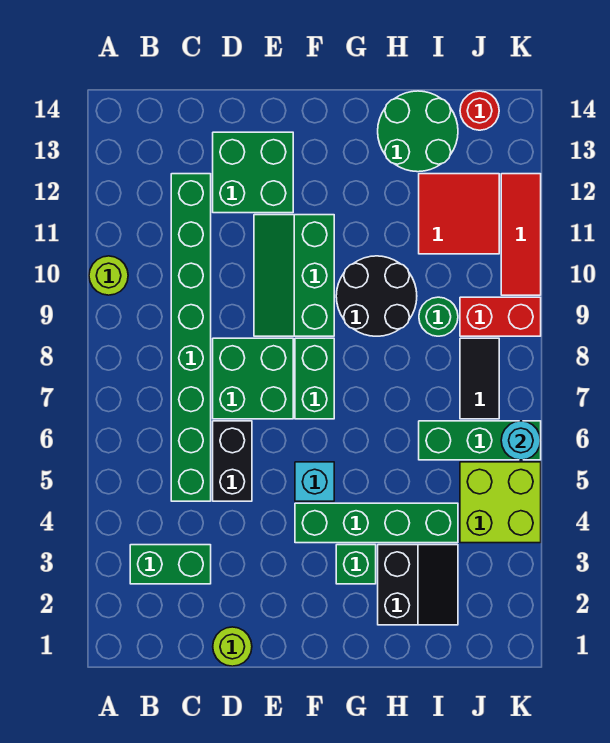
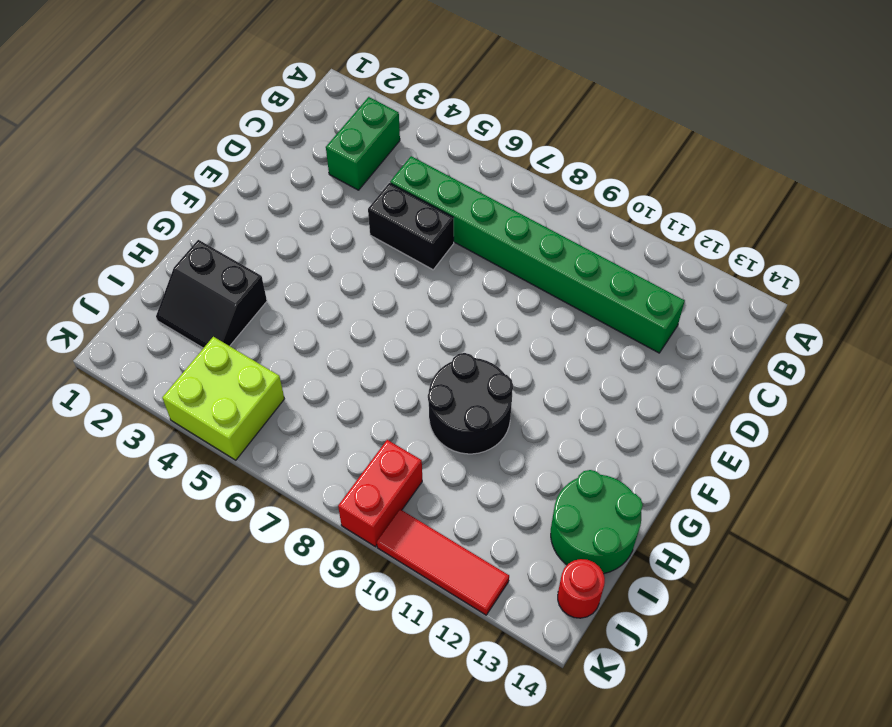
none -> lime 1x1 round brick [89,256,128,295]
none -> lime 1x1 round brick [213,627,252,666]
none -> green 2x2 brick [213,338,293,419]

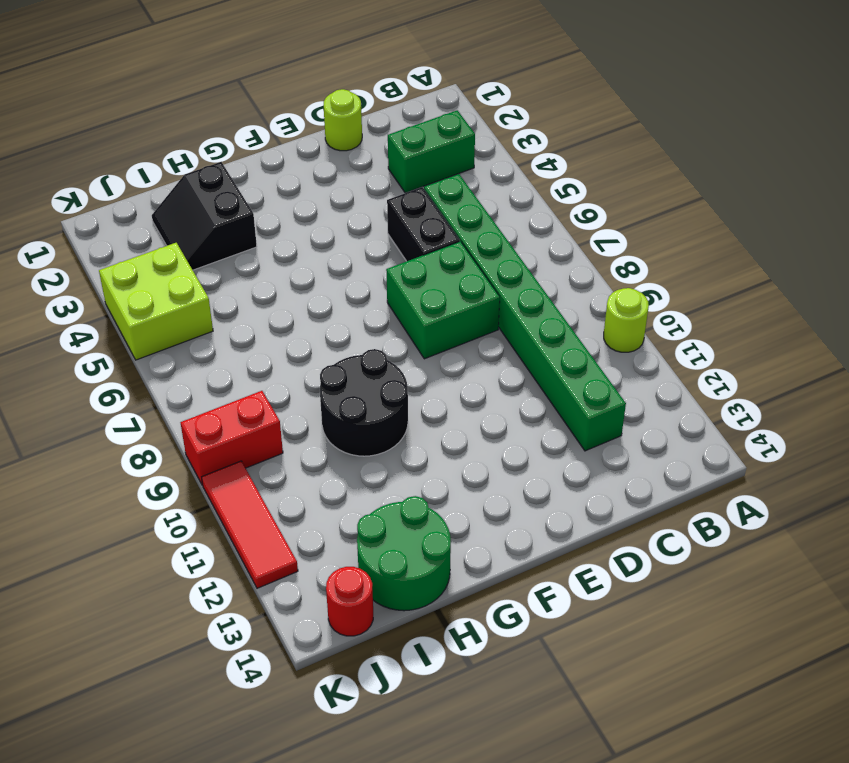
none -> green 2x2 brick [213,132,293,213]
none -> green 2x3 slope [254,215,334,336]
none -> green 1x4 brick [295,503,458,543]

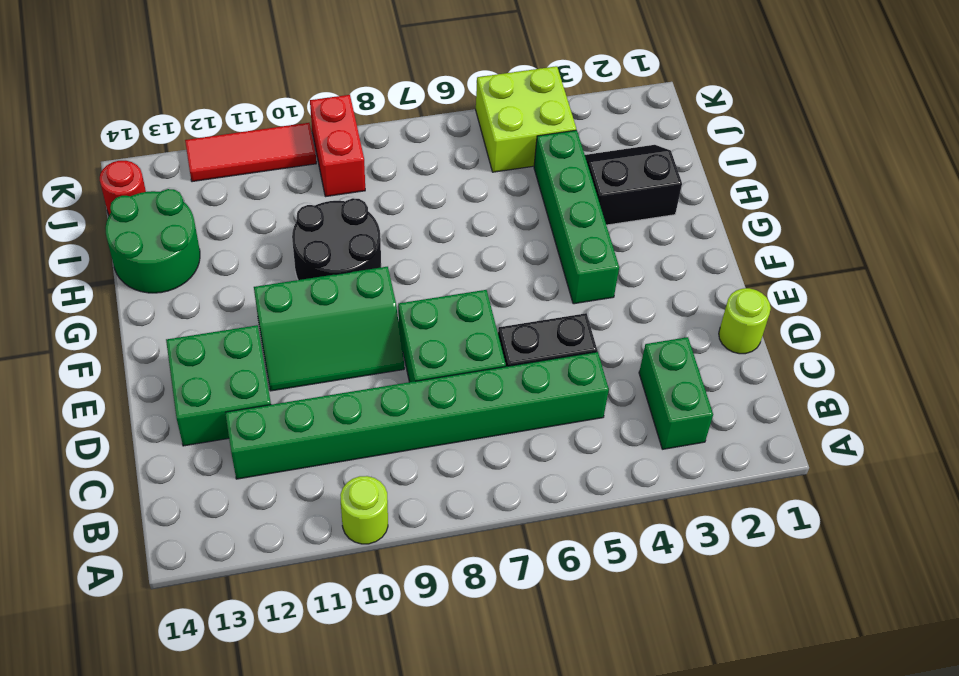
none -> cyan 1x1 brick [295,462,334,501]
none -> green 1x2 brick [295,338,334,419]
none -> green 1x1 brick [336,545,376,584]

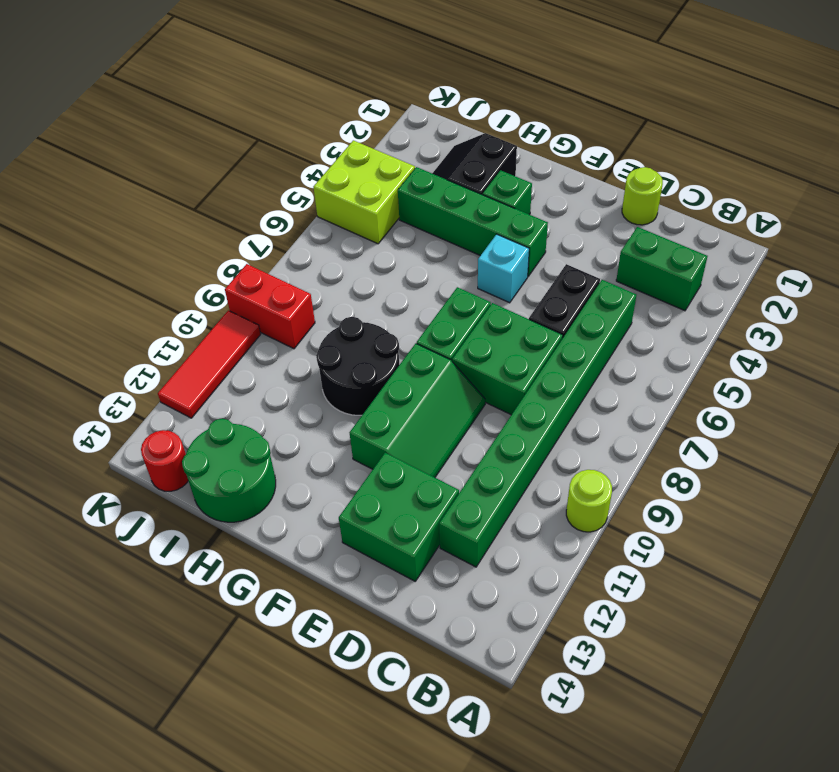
none -> green 1x3 brick [419,421,541,460]
none -> green 1x1 round brick [419,297,458,336]
none -> red 2x2 tile [419,174,499,254]

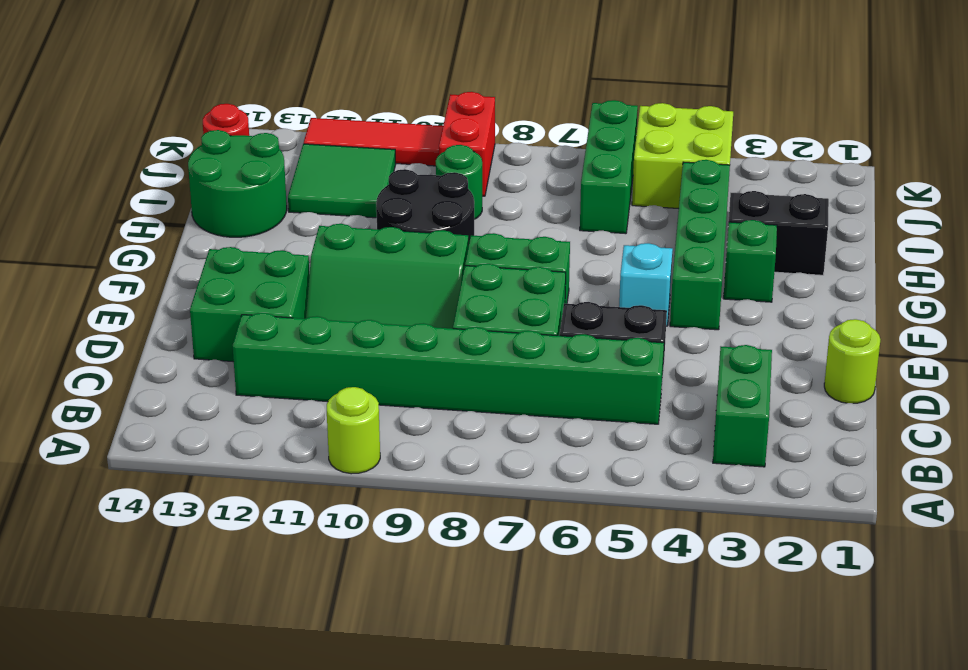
green 2x2 tile [288,144,396,218] -> red 2x2 tile [419,174,499,254]
none -> black 1x2 tile [460,338,499,419]
none -> cyan 1x1 round brick [501,421,541,460]

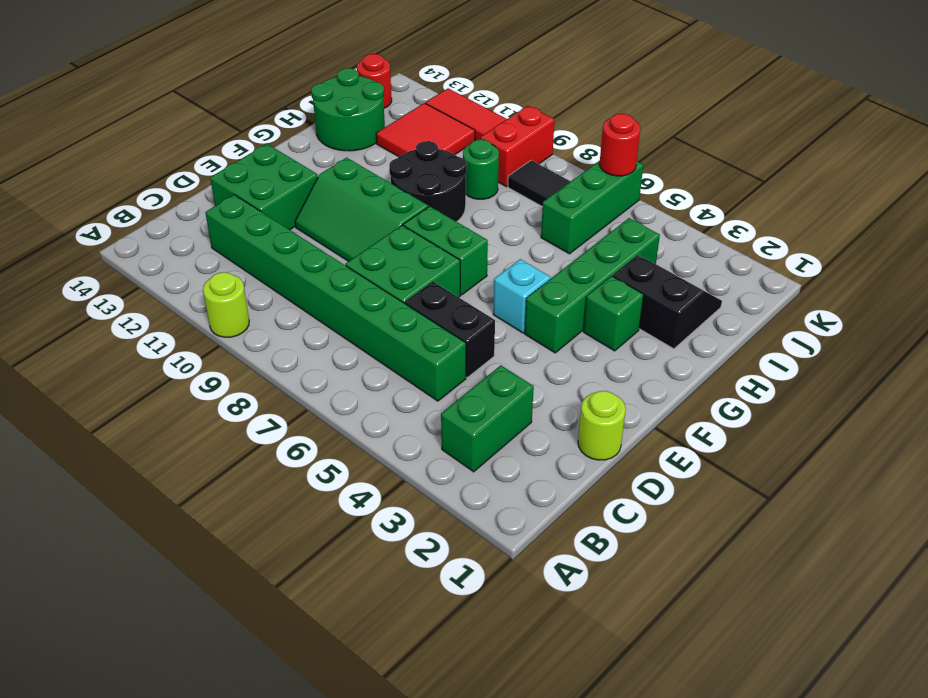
red 1x1 round brick [600,114,640,176] -> cyan 1x1 round brick [501,421,541,460]
none -> lime 2x2 brick [460,462,541,543]

